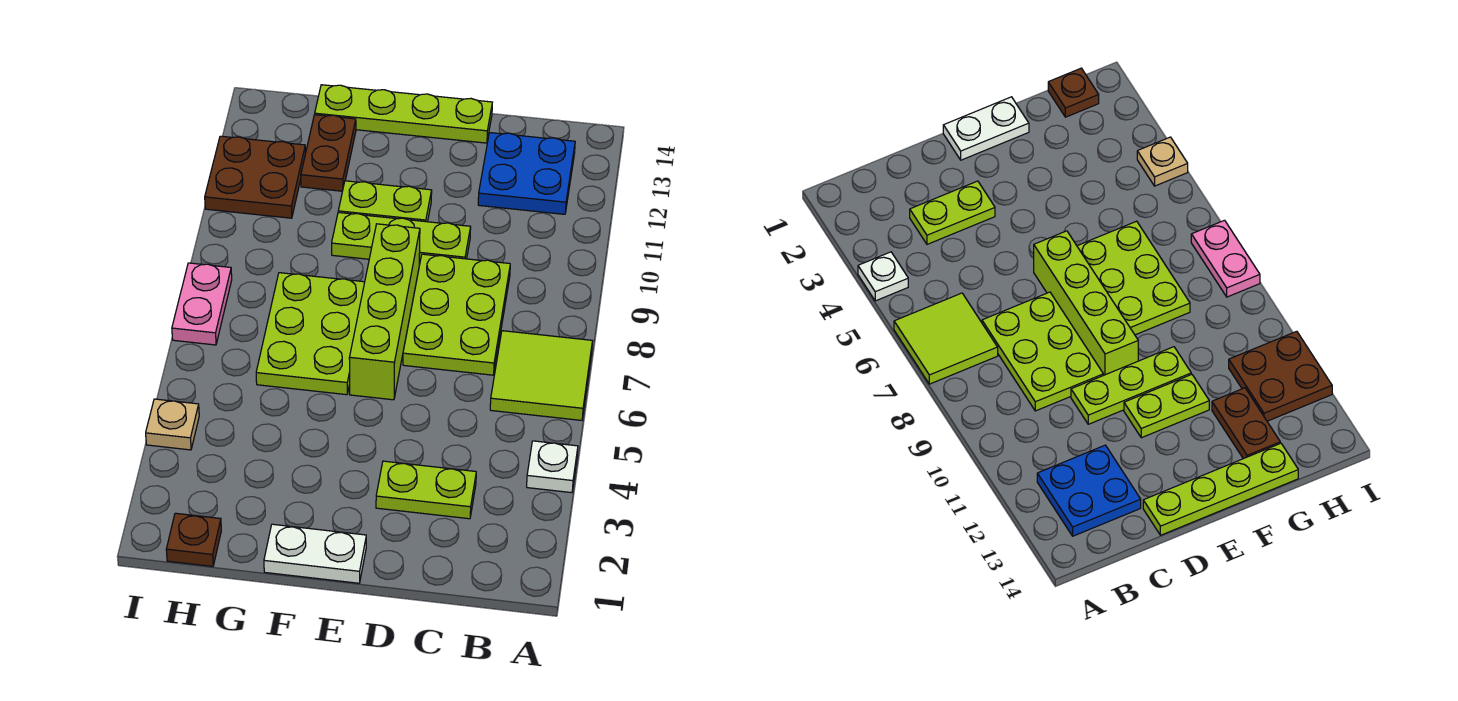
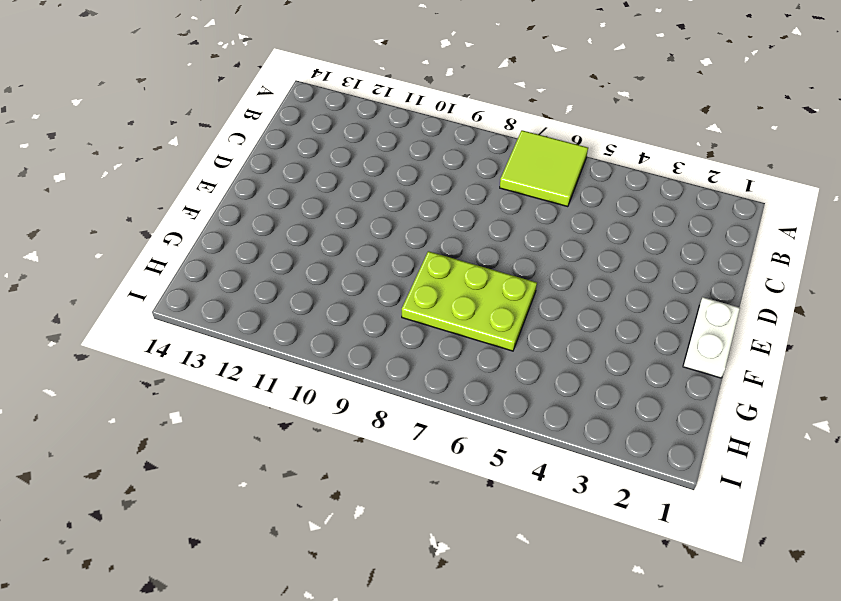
none -> white 1x1 plate [527,441,578,493]
none -> blue 2x2 plate [478,133,575,214]
none -> lime 1x2 plate [376,461,476,519]

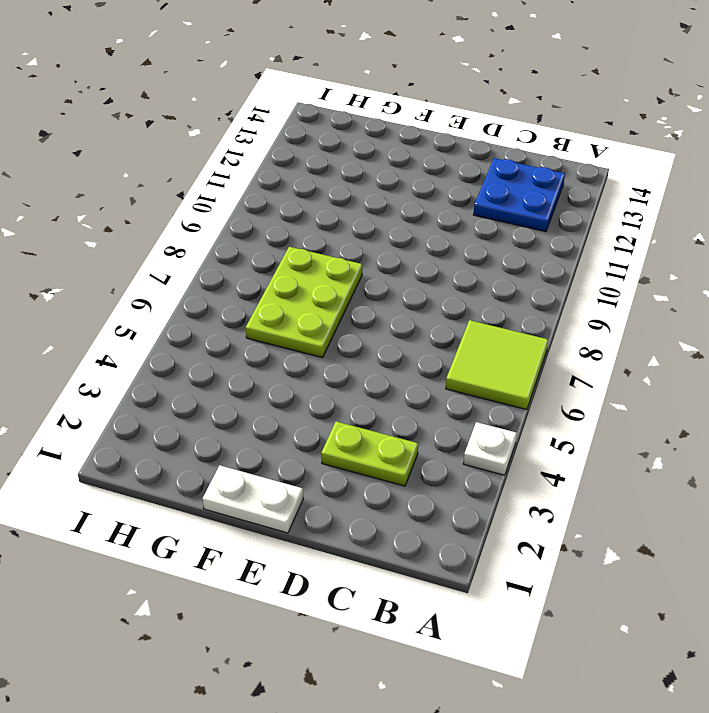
none -> lime 2x3 plate [403,254,510,375]
none -> lime 1x3 plate [332,212,471,264]
none -> lime 1x4 plate [315,85,492,143]

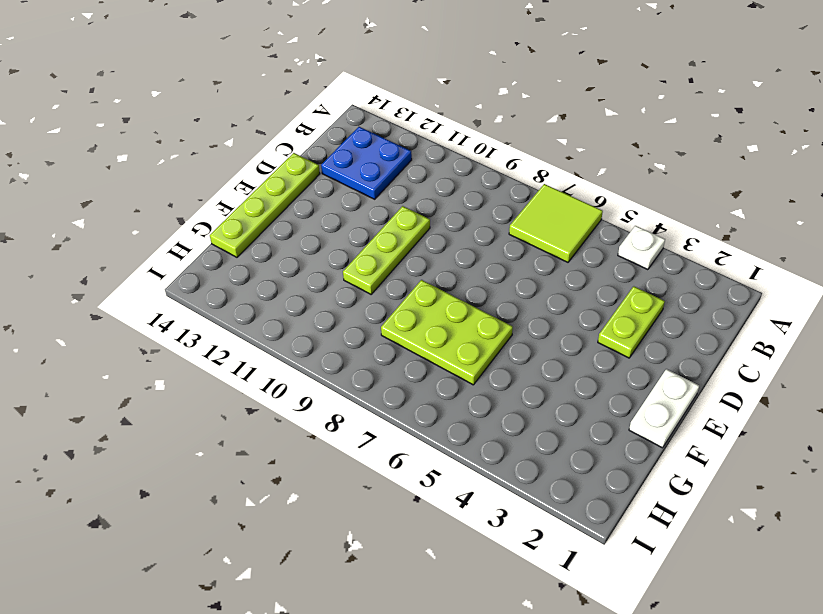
none -> lime 2x3 plate [403,254,510,375]
none -> lime 1x4 brick [349,224,420,400]
none -> lime 1x2 plate [338,181,432,222]

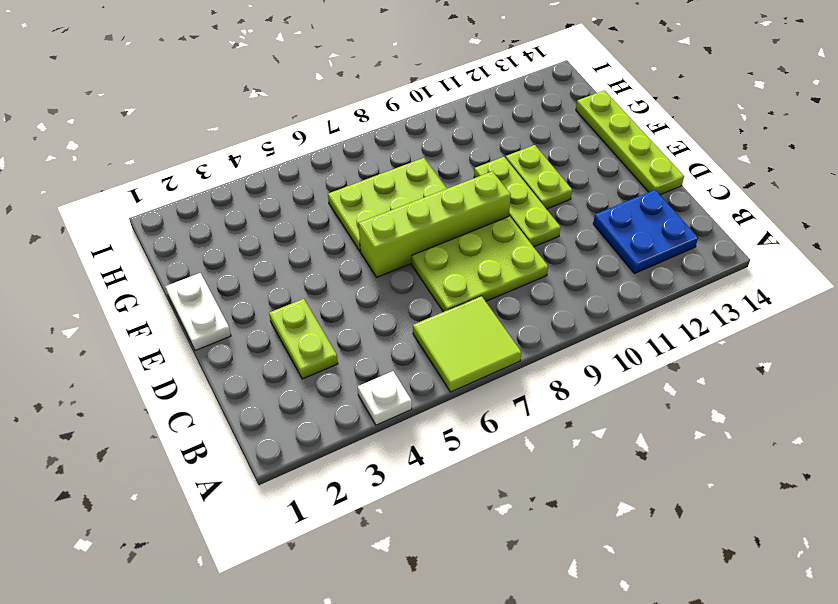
none -> brown 1x2 plate [301,115,356,191]
none -> brown 1x1 plate [166,513,221,566]
none -> brown 2x2 plate [205,136,306,218]

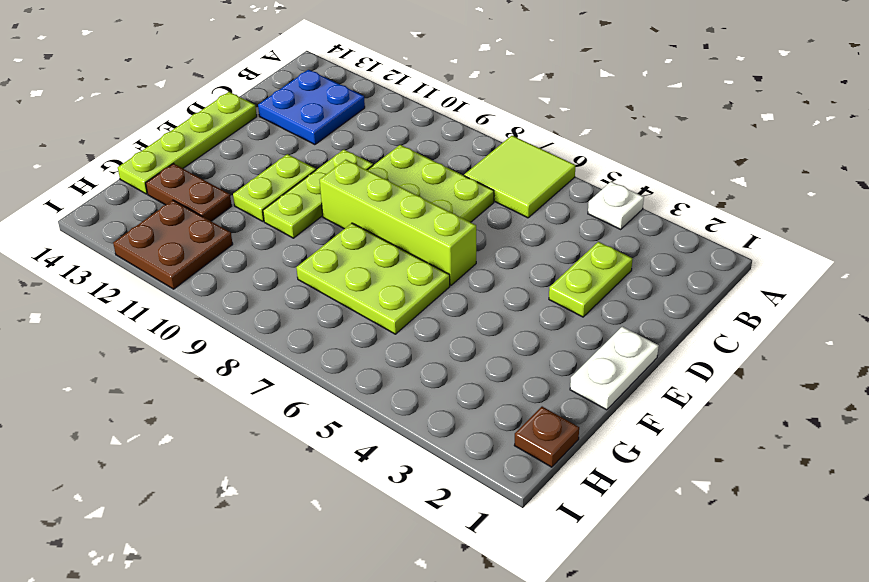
none -> tan 1x1 plate [146,399,199,450]
none -> pink 1x2 plate [172,263,232,345]

